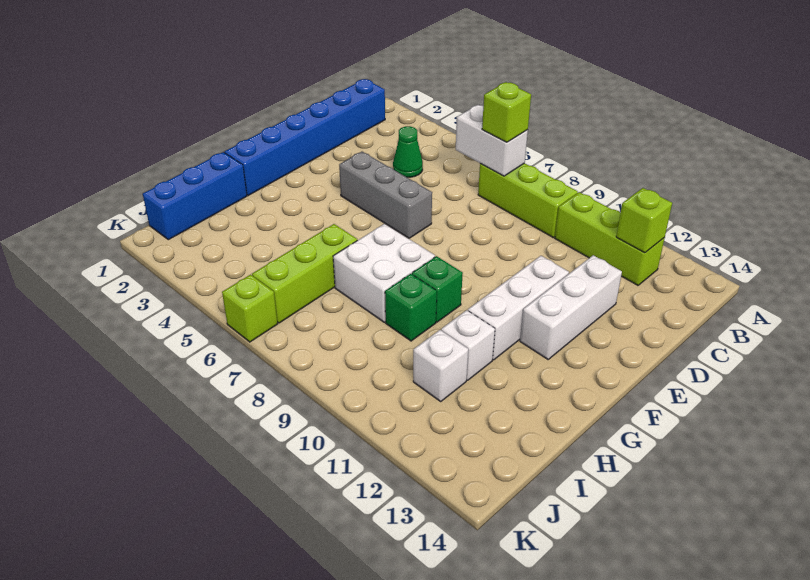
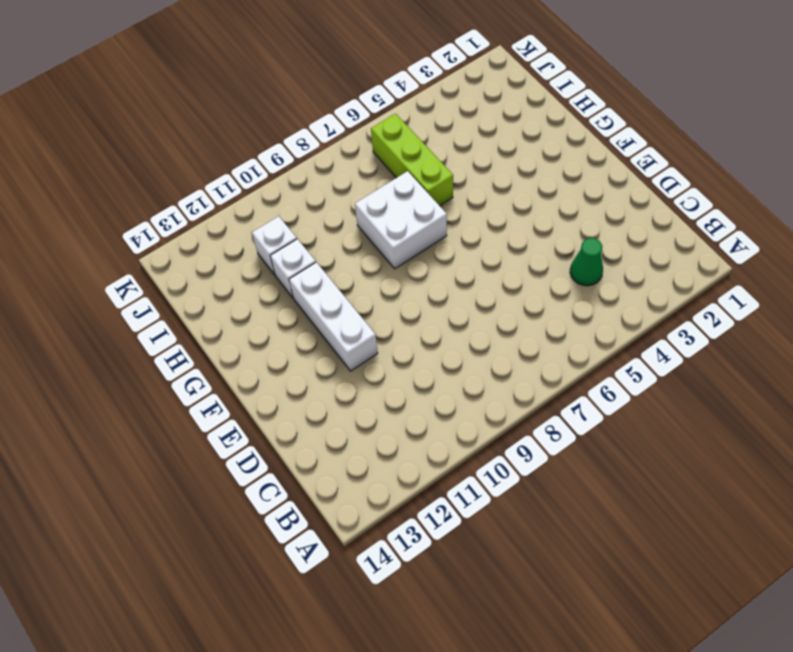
none -> blue 1x6 brick [225,79,385,196]
none -> lime 1x3 brick [478,163,578,237]
none -> lime 1x3 brick [555,192,665,285]

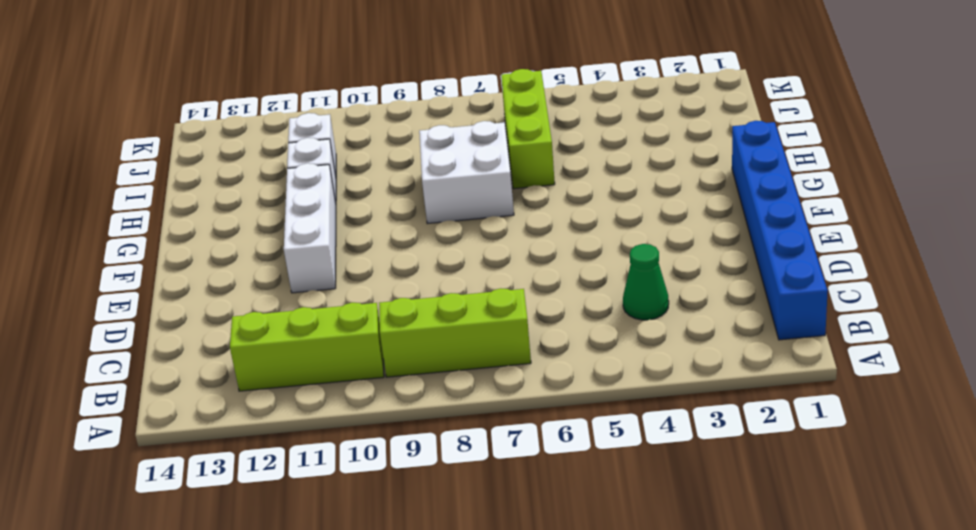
none -> white 1x3 brick [520,255,622,359]
none -> grey 1x3 brick [339,152,432,238]
none -> green 1x1 brick [412,256,463,322]

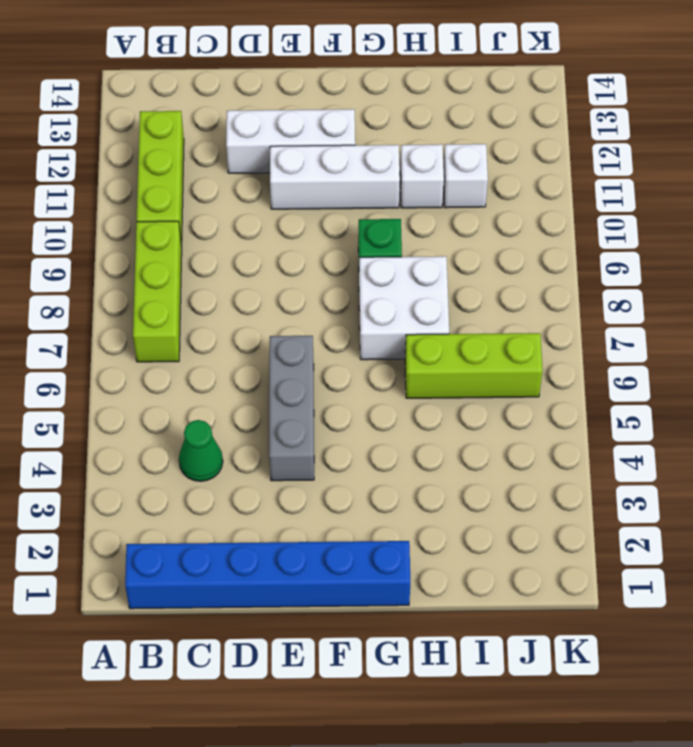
none -> blue 1x3 brick [143,152,247,240]
none -> green 1x1 brick [385,274,437,341]
none -> lime 1x1 brick [222,275,278,342]

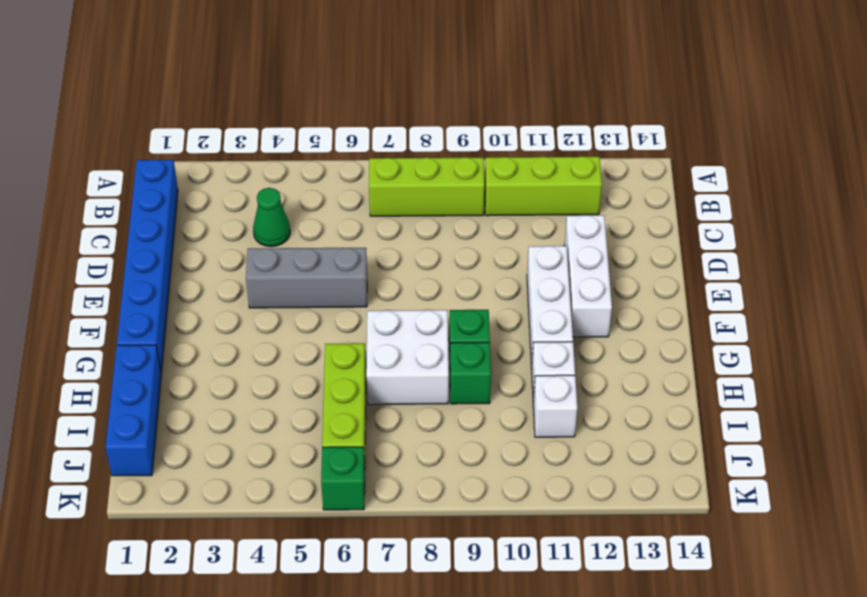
green 1x1 brick [321,447,365,510] -> lime 1x1 brick [222,275,278,342]
none -> white 1x2 brick [456,105,528,176]
none -> lime 1x1 brick [616,188,672,253]
none -> lime 1x1 brick [482,82,531,142]

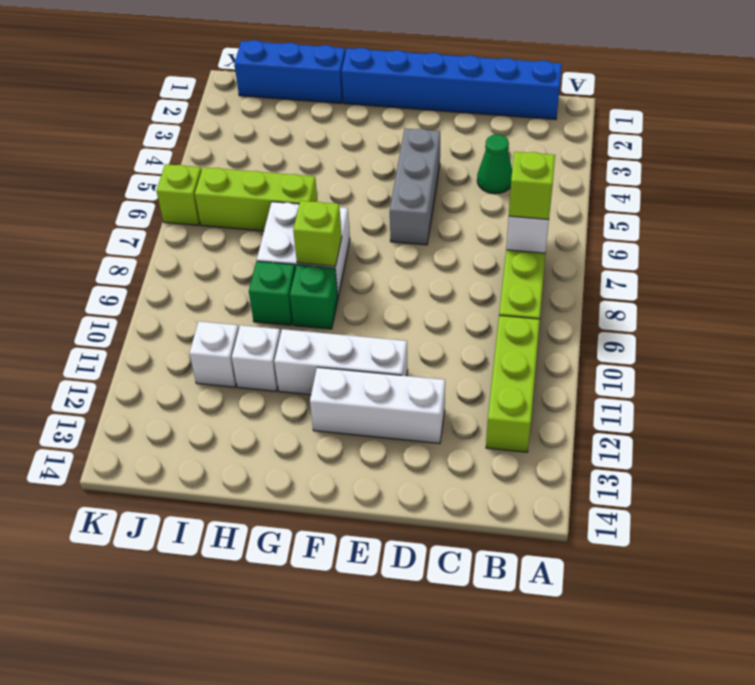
lime 1x1 brick [293,201,342,266] -> lime 1x1 brick moved to [616,188,672,253]

